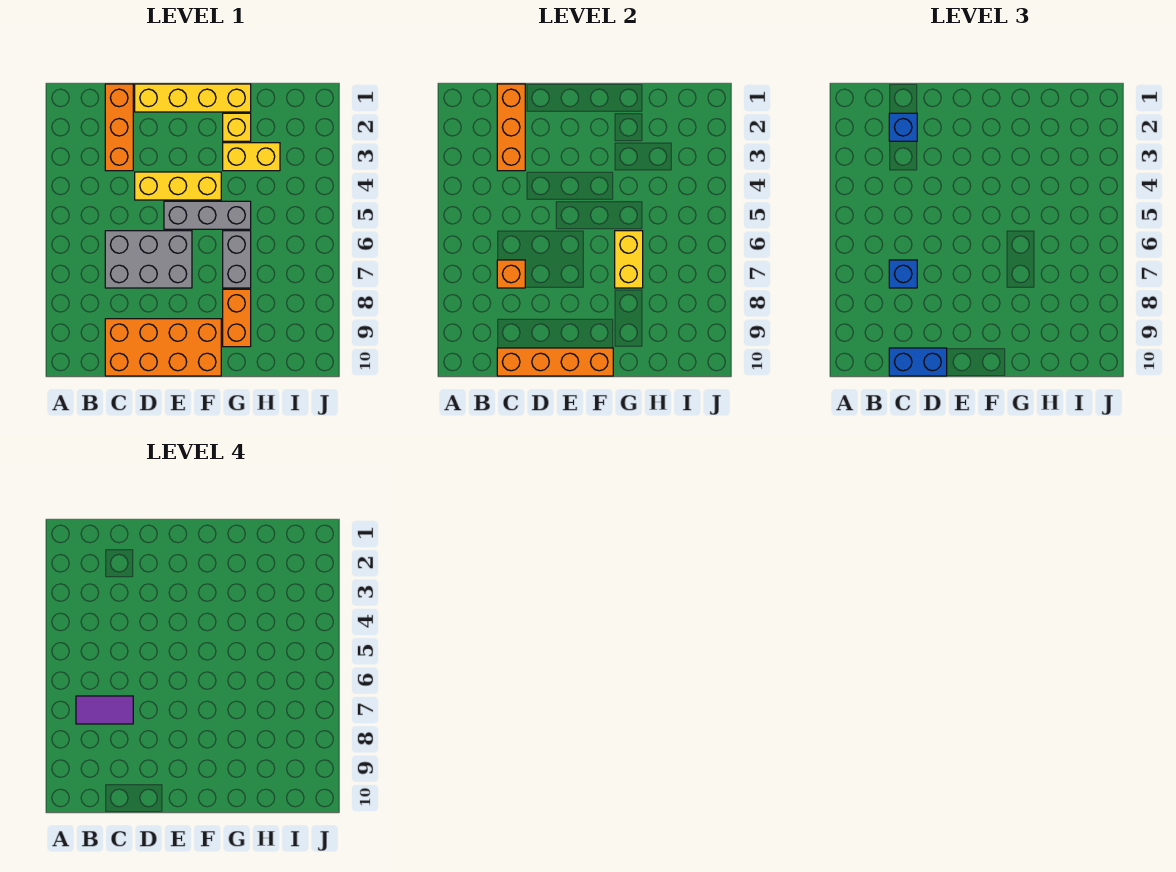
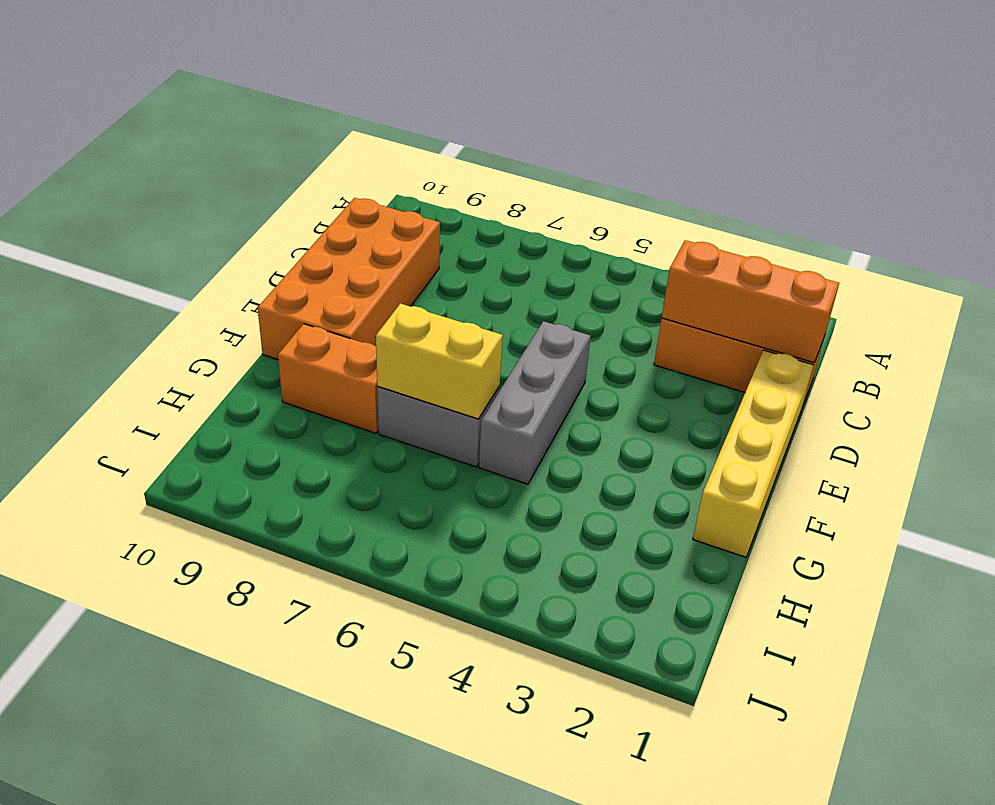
none -> grey 2x3 brick [105,231,192,288]
none -> yellow 1x3 brick [135,172,221,200]
none -> yellow 1x1 brick [223,113,251,141]

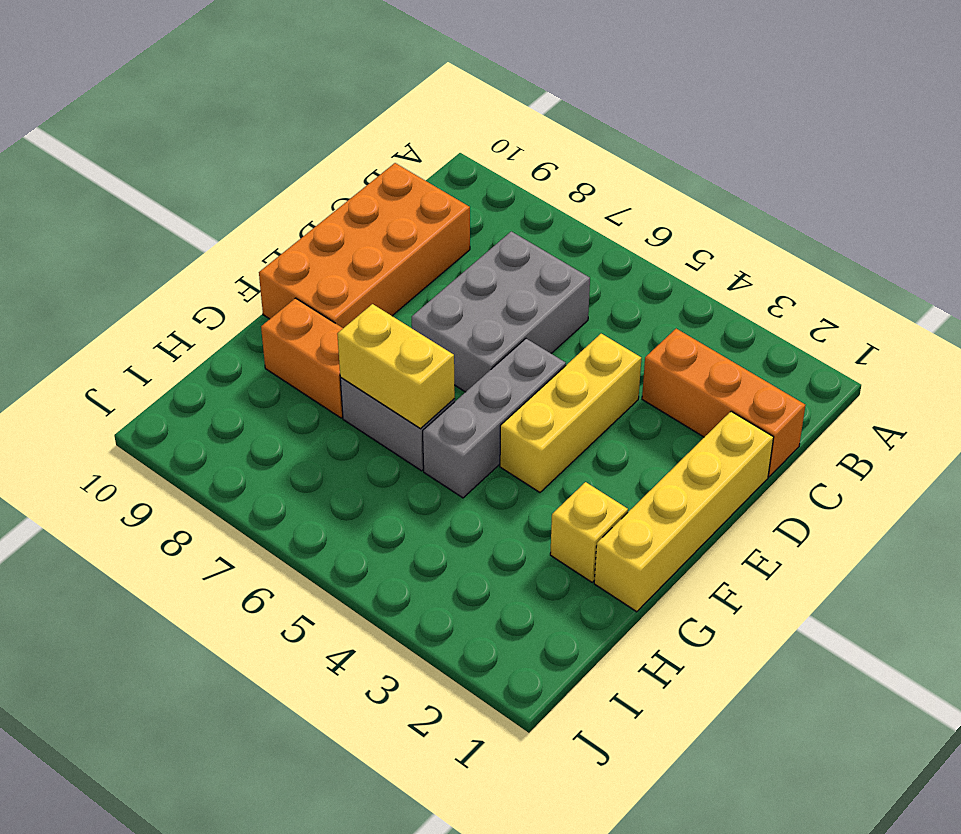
none -> yellow 1x2 brick [223,143,280,171]
none -> orange 1x3 brick [497,84,525,171]
none -> orange 1x1 brick [497,260,525,288]

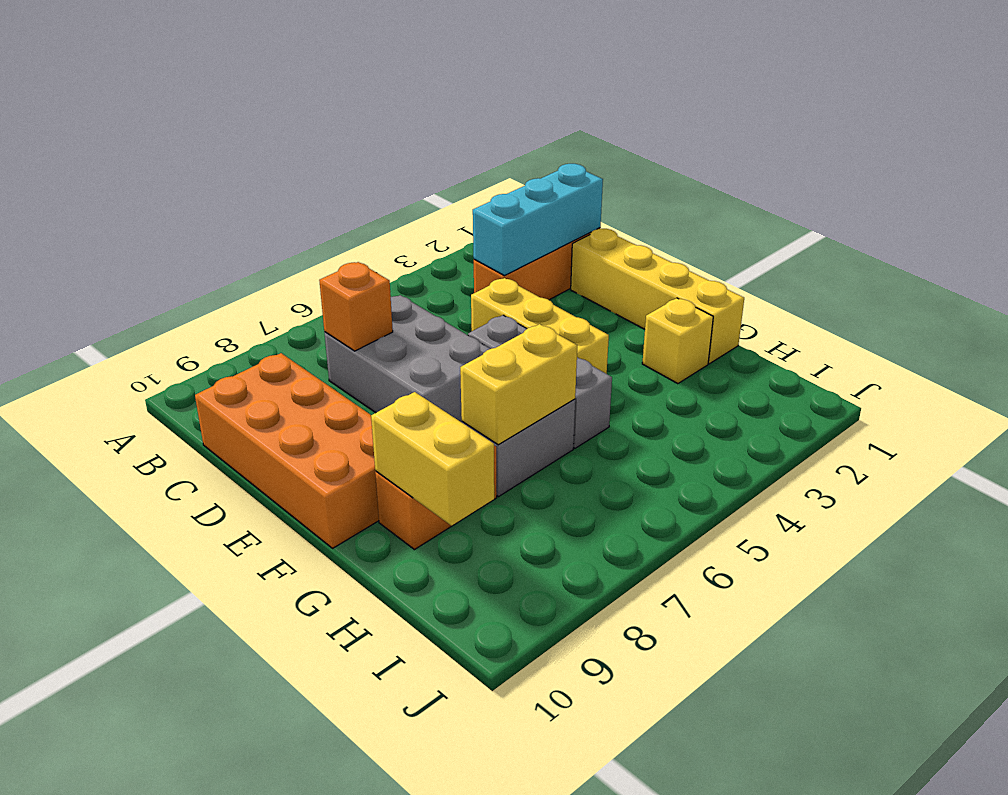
cyan 1x3 brick [473,164,603,276] -> orange 1x3 brick [497,84,525,171]
yellow 1x2 brick [371,392,494,526] -> yellow 1x2 brick moved to [223,143,280,171]
none -> orange 1x4 brick [497,348,613,376]
none -> blue 1x1 brick [889,113,917,141]
none -> blue 1x1 brick [889,260,917,288]

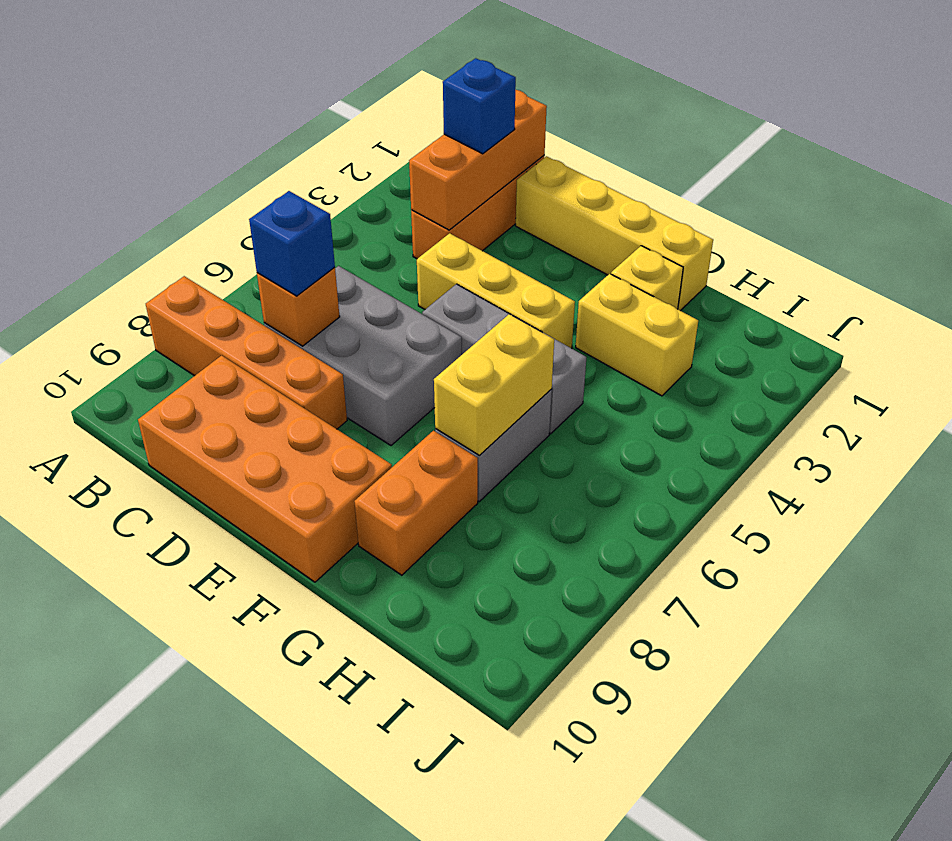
orange 1x4 brick [146,276,347,429] -> orange 1x4 brick moved to [497,348,613,376]
none -> blue 1x2 brick [889,348,947,376]
none -> purple 1x2 tile [76,696,133,724]

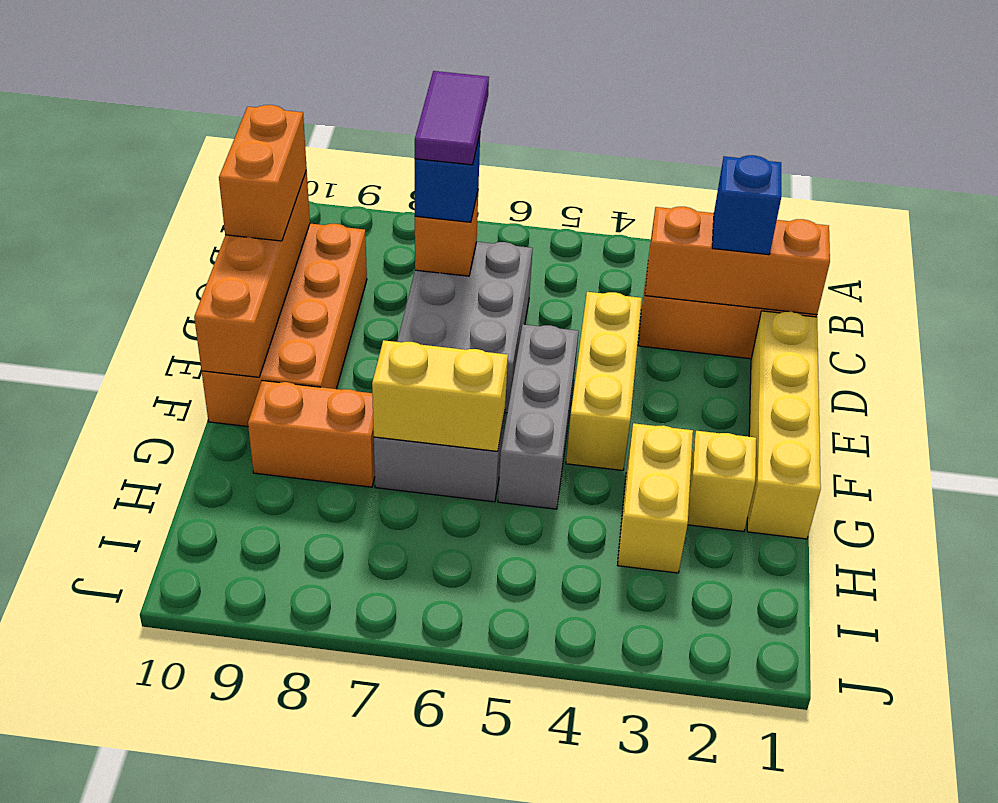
orange 1x2 brick [219,105,307,241] -> blue 1x2 brick [889,348,947,376]

